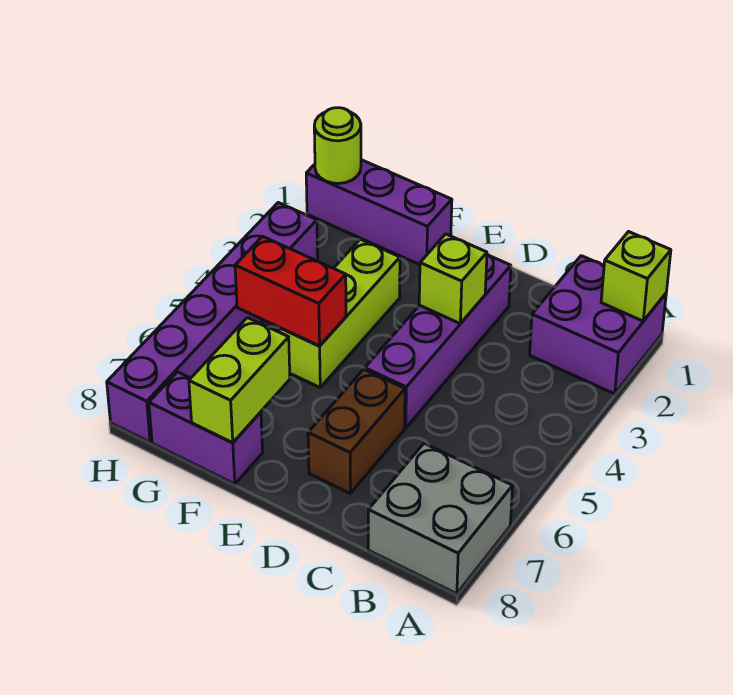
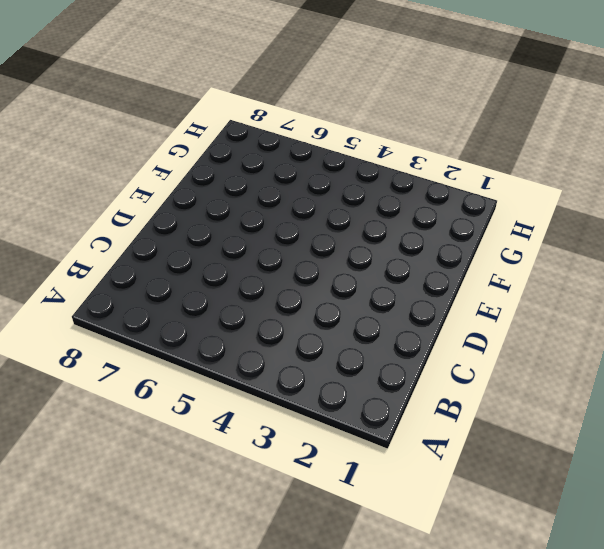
none -> purple 2x2 brick [530,256,666,394]
none -> grey 2x2 brick [368,444,513,594]
none -> purple 1x4 brick [365,255,511,428]

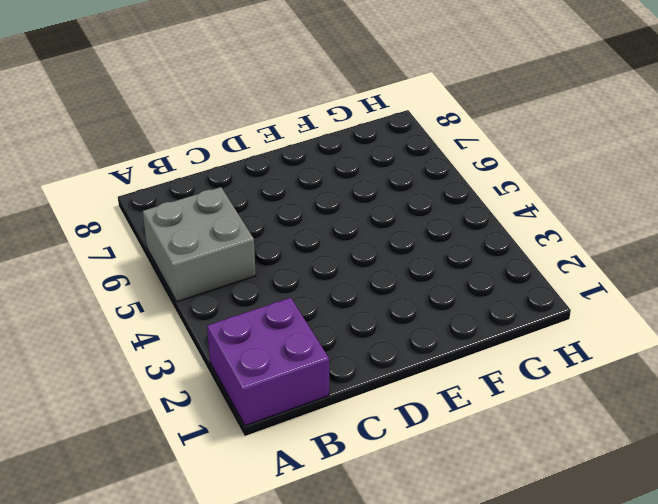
grey 2x2 brick [143,187,256,302] -> grey 2x2 brick moved to [368,444,513,594]
none -> purple 1x4 brick [365,255,511,428]
none -> brown 1x2 brick [308,369,405,493]
none -> purple 1x3 brick [306,160,452,265]

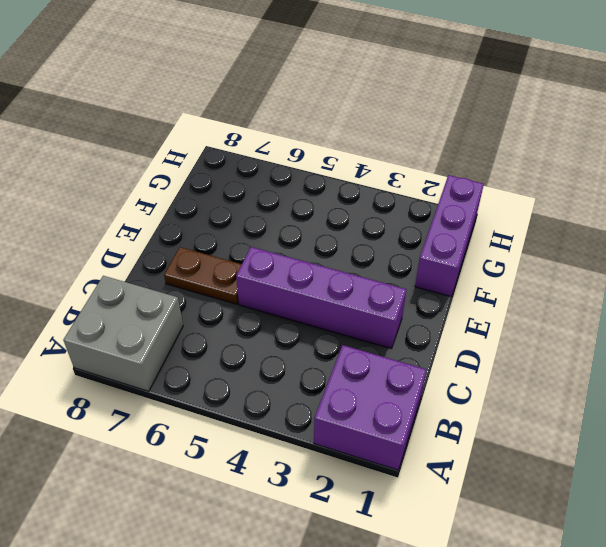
brown 1x2 plate [164,247,242,304] -> brown 1x2 brick [308,369,405,493]
none -> lime 1x3 brick [279,239,400,387]
none -> purple 1x2 brick [149,372,263,484]
none -> purple 1x6 brick [107,203,318,442]

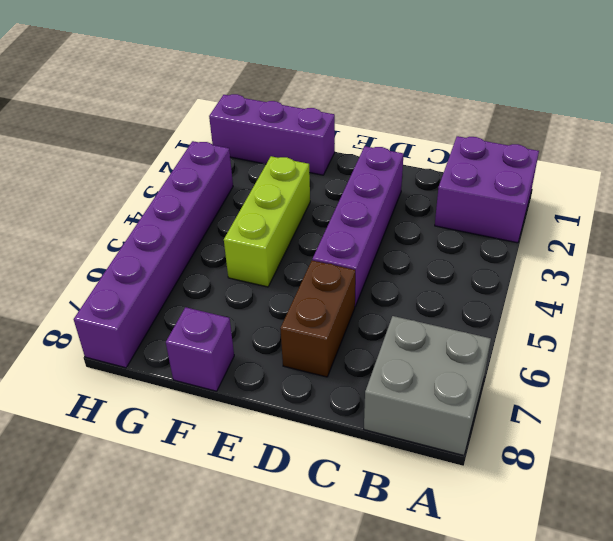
purple 1x1 brick [166,307,234,391] -> purple 1x2 brick [149,372,263,484]
none -> lime 1x1 brick [601,232,671,321]
none -> lime 1x1 brick [419,234,487,324]
none -> red 1x2 brick [235,236,346,346]

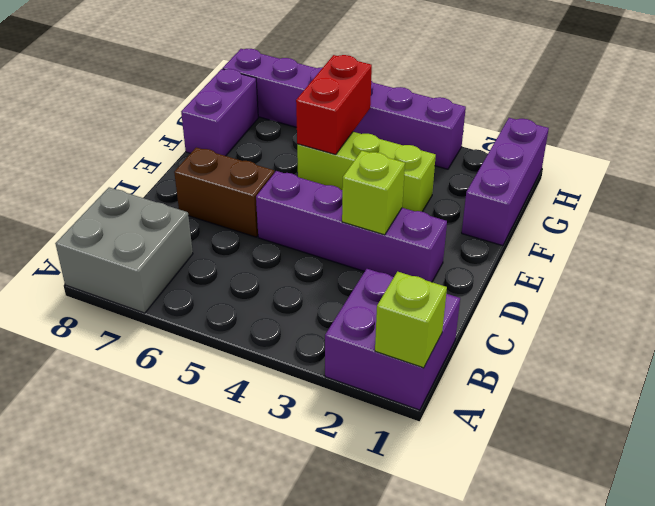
none -> lime 1x2 brick [189,318,290,443]
none -> lime 1x1 round brick [314,108,361,183]

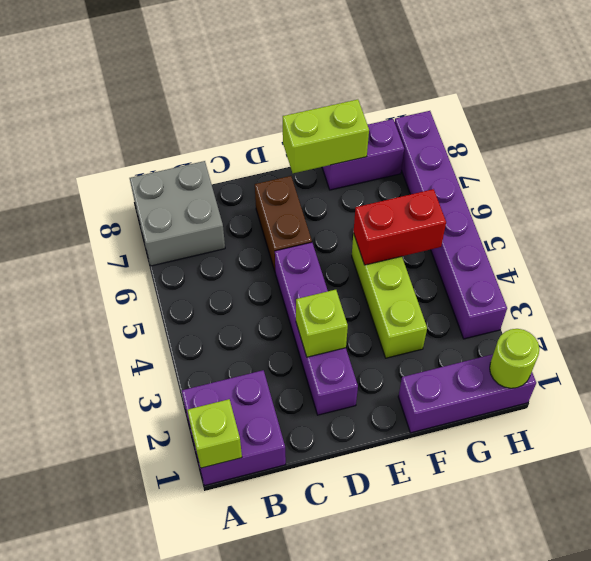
lime 1x2 brick [283,99,369,173] -> lime 1x2 brick turned to [189,318,290,443]

